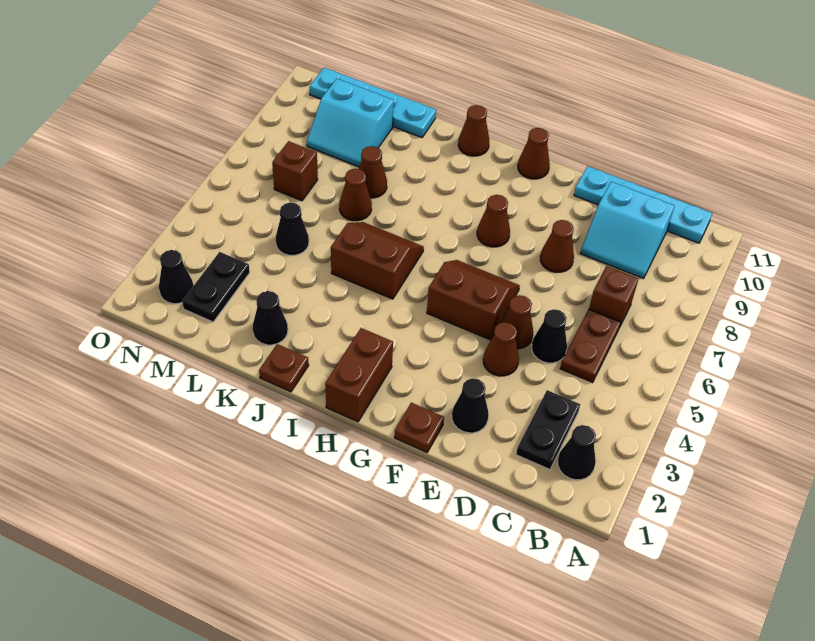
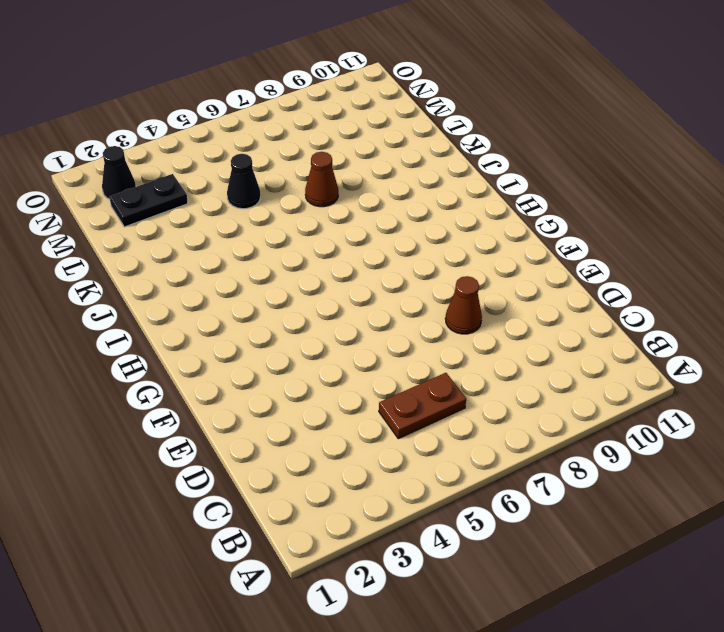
none -> black 1x1 cone [558,425,596,480]
none -> cyan 1x4 plate [574,166,712,243]
none -> black 1x2 plate [516,390,580,469]

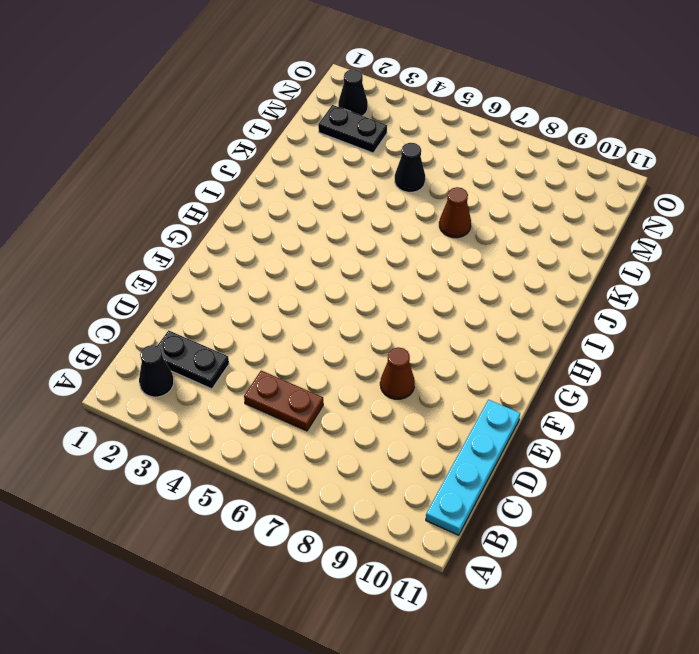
none -> brown 1x1 brick [589,266,638,326]
none -> cyan 2x2 slope [580,182,674,279]
none -> black 1x1 cone [532,309,567,363]

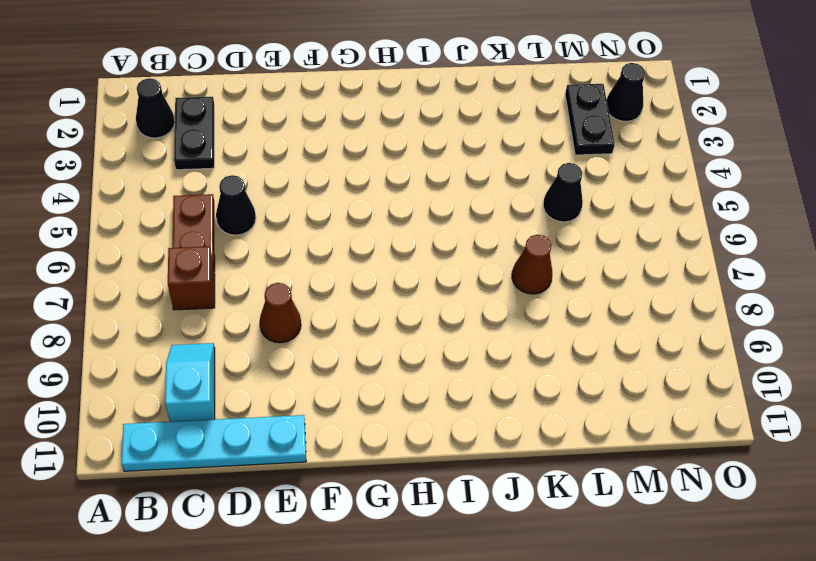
cyan 1x2 slope [165,343,215,422] -> cyan 2x2 slope [580,182,674,279]
none -> black 1x1 cone [452,378,489,433]
none -> brown 1x1 cone [483,322,519,376]
none -> brown 1x1 cone [501,295,533,349]

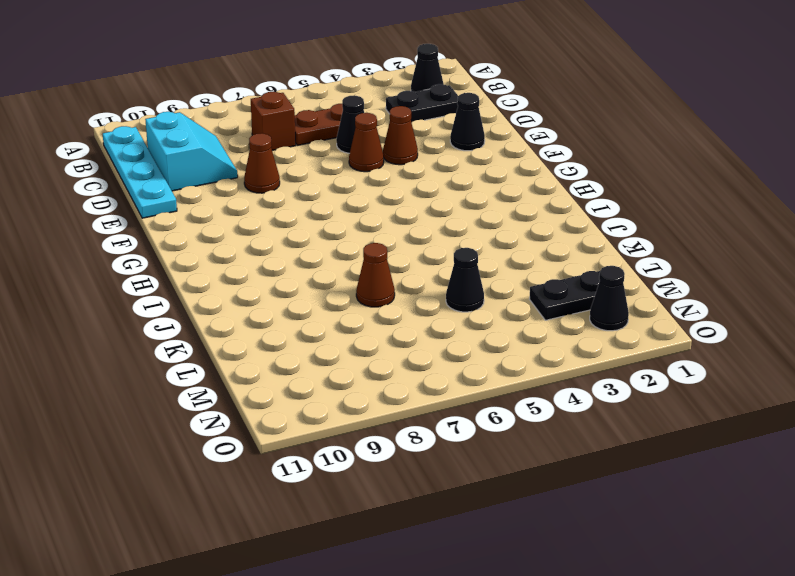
none -> brown 1x1 plate [394,403,444,452]
none -> brown 2x2 slope [427,260,520,340]
none -> brown 1x1 cone [477,195,510,247]

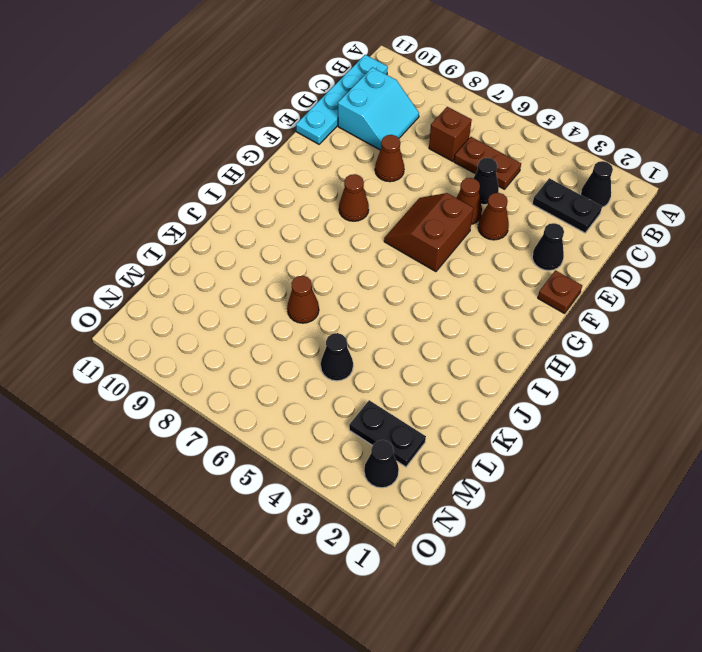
none -> brown 1x1 cone [518,128,550,179]
none -> brown 1x2 brick [325,328,393,422]
none -> brown 2x2 slope [331,222,424,299]

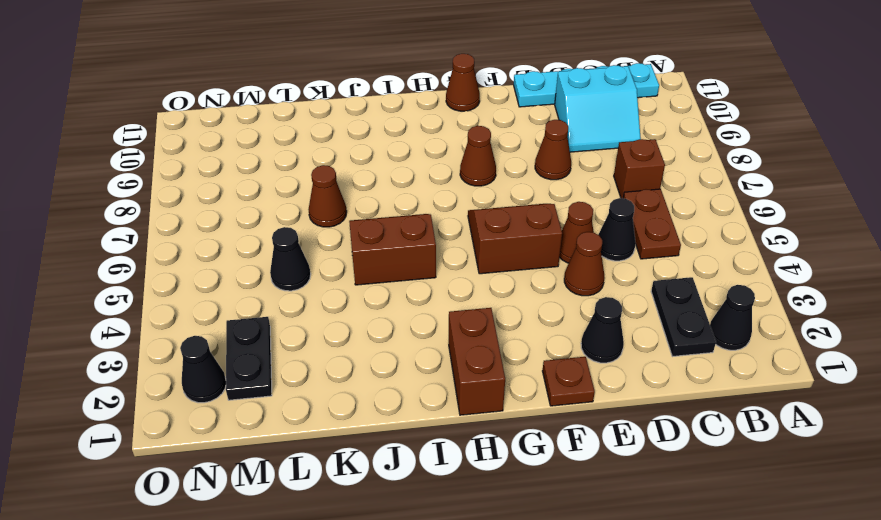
none -> brown 1x1 cone [458,105,489,156]
none -> brown 1x1 plate [259,344,309,392]
none -> black 1x1 cone [253,291,288,345]

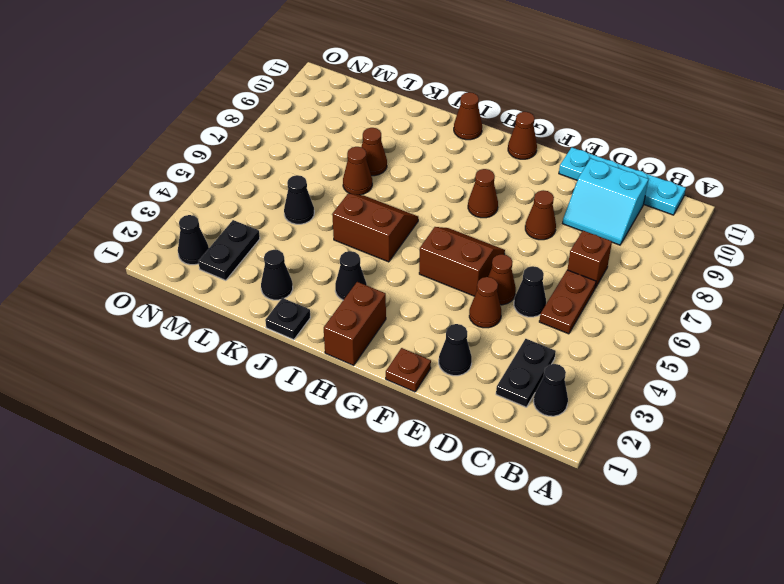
black 1x1 cone [335,251,367,300] -> none
black 1x1 plate [265,298,310,340] -> brown 1x1 plate [259,344,309,392]
none -> cyan 1x4 plate [310,68,436,138]
none -> cyan 2x2 slope [307,79,394,167]
none -> brown 1x1 brick [272,141,318,201]

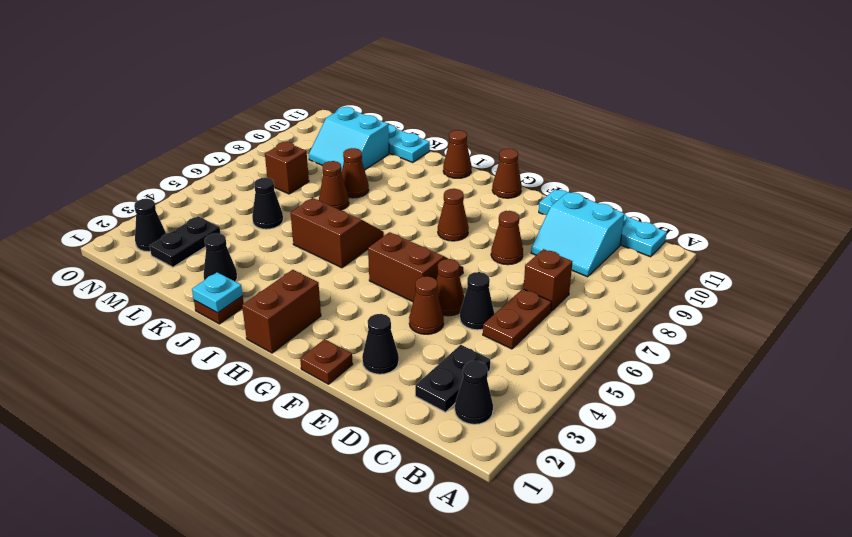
cyan 1x1 plate [192,272,243,313] -> none

